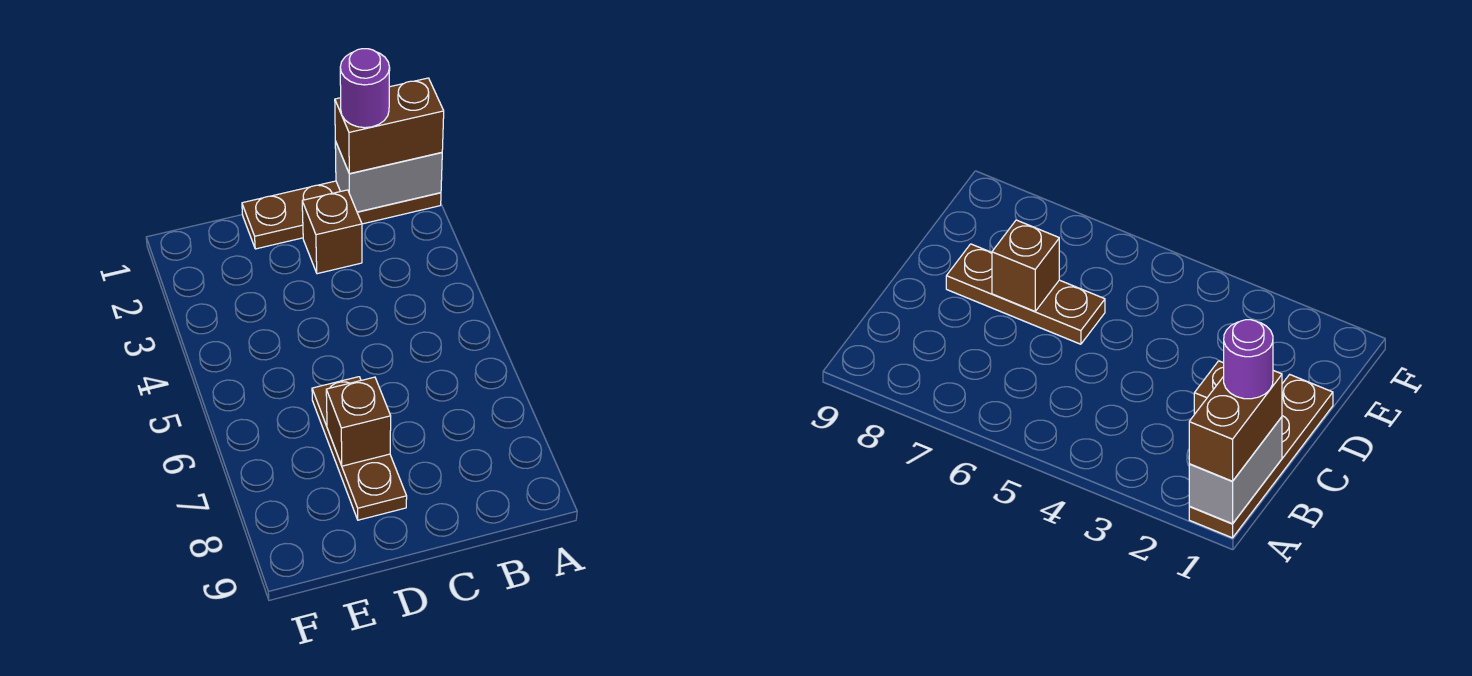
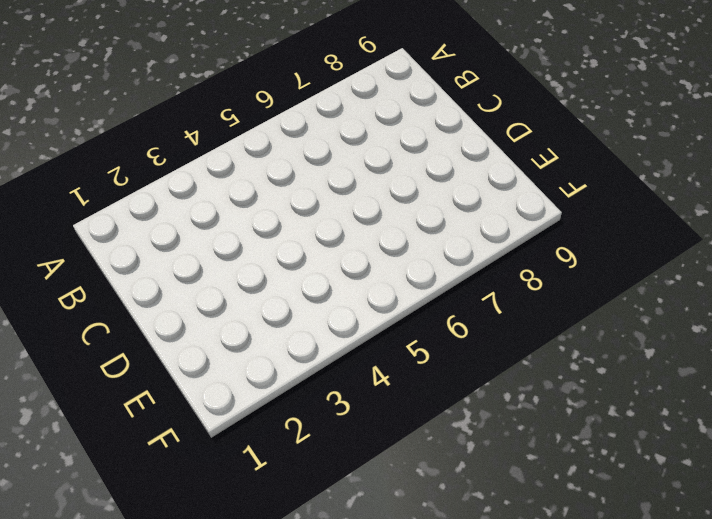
none -> brown 1x4 plate [242,181,441,249]
none -> brown 1x1 brick [302,190,362,274]

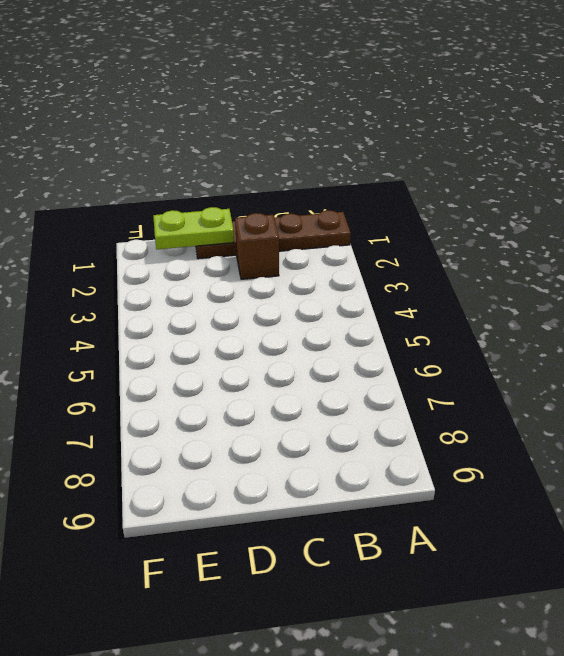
lime 1x2 plate [153,207,234,249] -> none
none -> brown 1x3 plate [312,377,407,520]
none -> grey 1x2 brick [335,141,442,212]

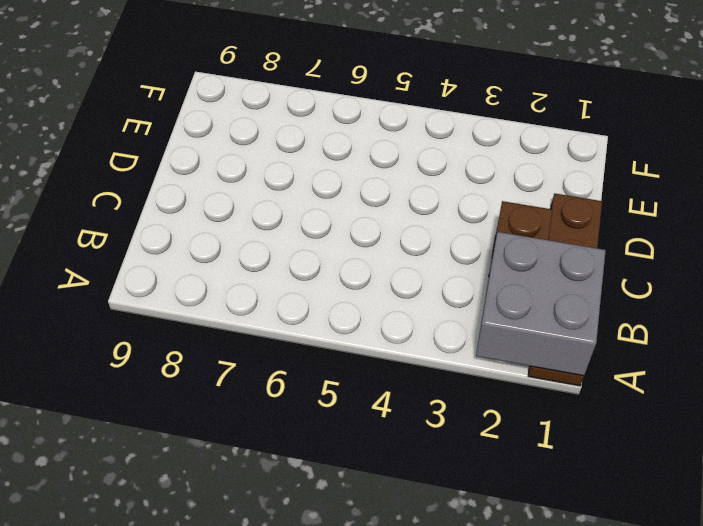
grey 2x2 brick [476,232,606,376] -> grey 1x2 brick [335,141,442,212]
none -> brown 1x3 plate [312,377,407,520]
none -> brown 1x1 brick [326,377,391,466]

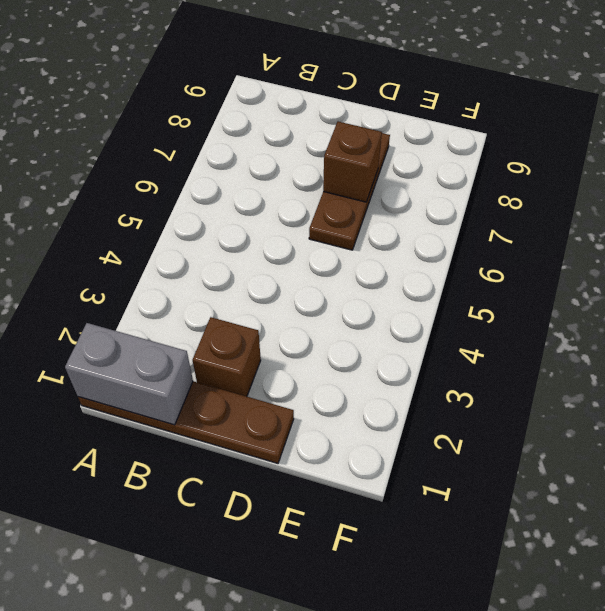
none -> brown 1x2 brick [335,78,444,174]
none -> purple 1x1 round brick [340,49,390,128]

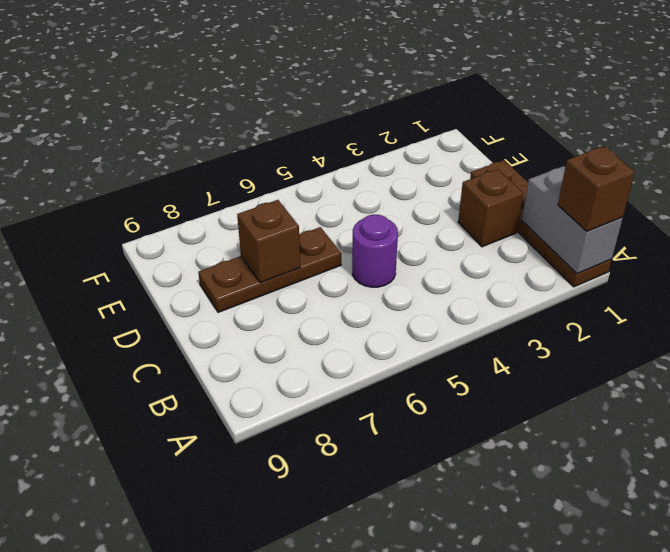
brown 1x1 brick [558,146,635,231] -> brown 1x2 brick [335,78,444,174]
purple 1x1 round brick [352,214,398,287] -> purple 1x1 round brick moved to [340,49,390,128]

